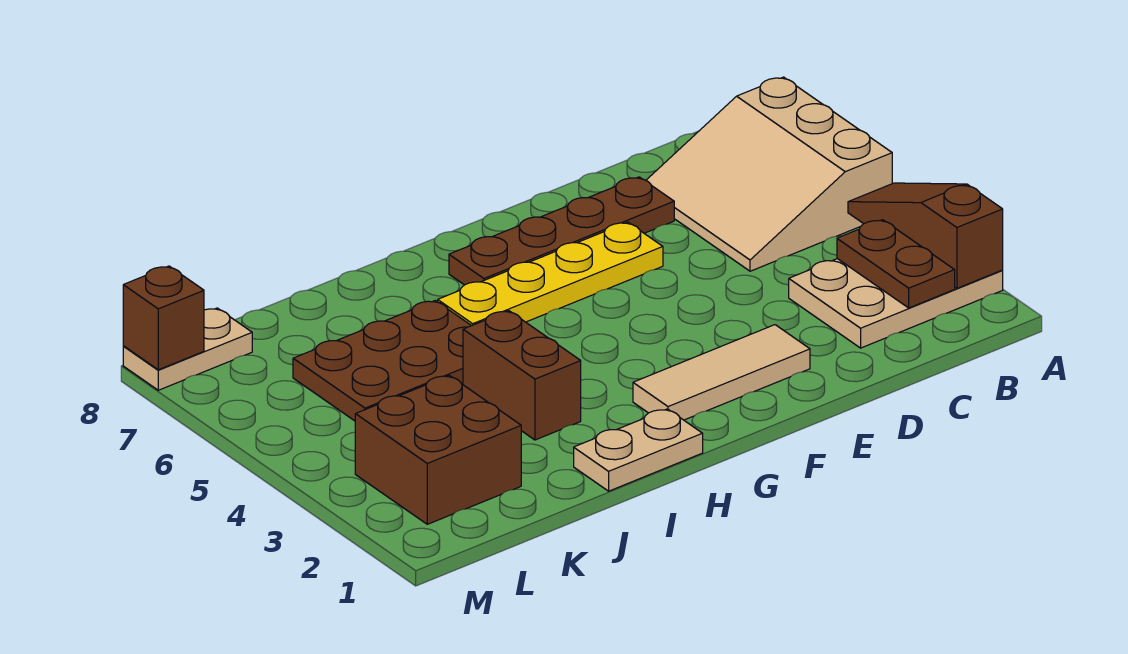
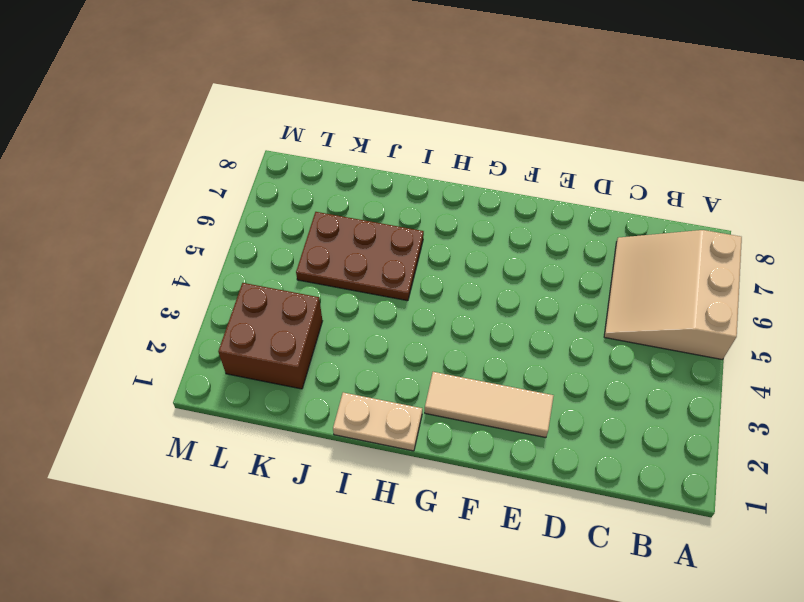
none -> tan 2x3 plate [789,259,1003,348]
none -> brown 1x4 plate [449,177,674,285]
none -> yellow 1x4 plate [438,222,663,326]

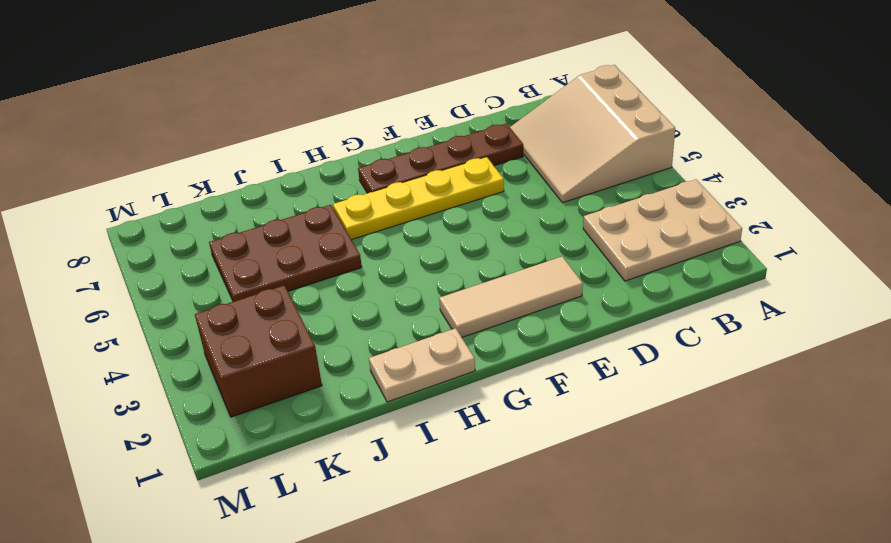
none -> brown 1x2 brick [463,311,581,440]
none -> tan 1x2 plate [123,308,252,390]
none -> brown 1x3 slope [848,183,1003,288]

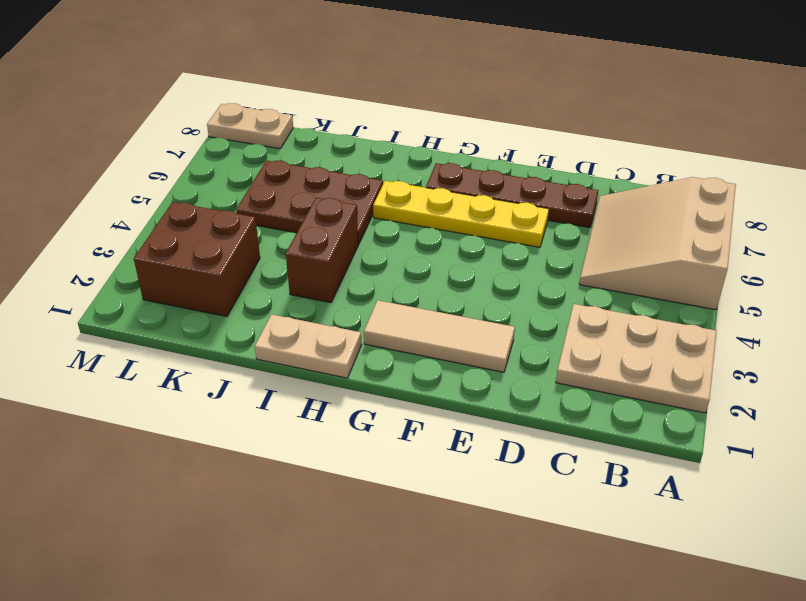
none -> brown 1x3 slope [848,183,1003,288]
none -> brown 1x2 plate [837,220,955,308]
none -> brown 1x1 brick [123,266,204,370]

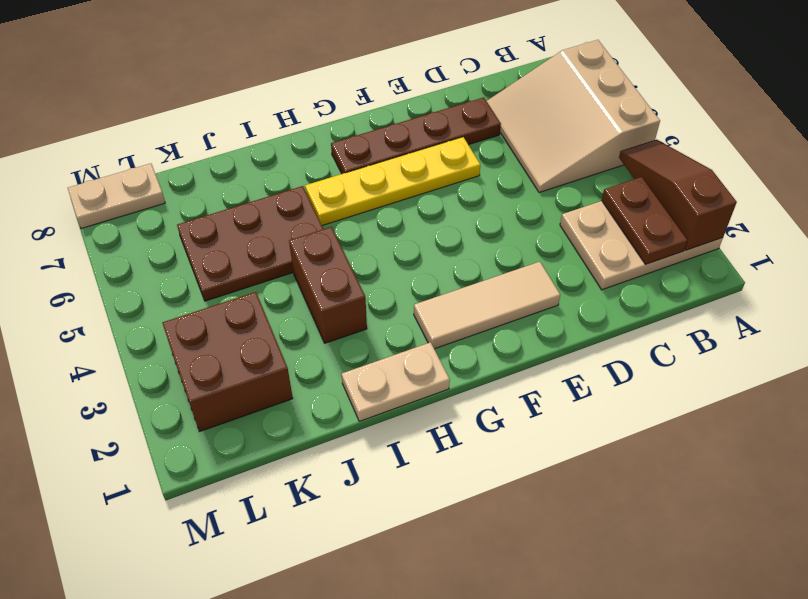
none -> brown 1x1 brick [123,266,204,370]

